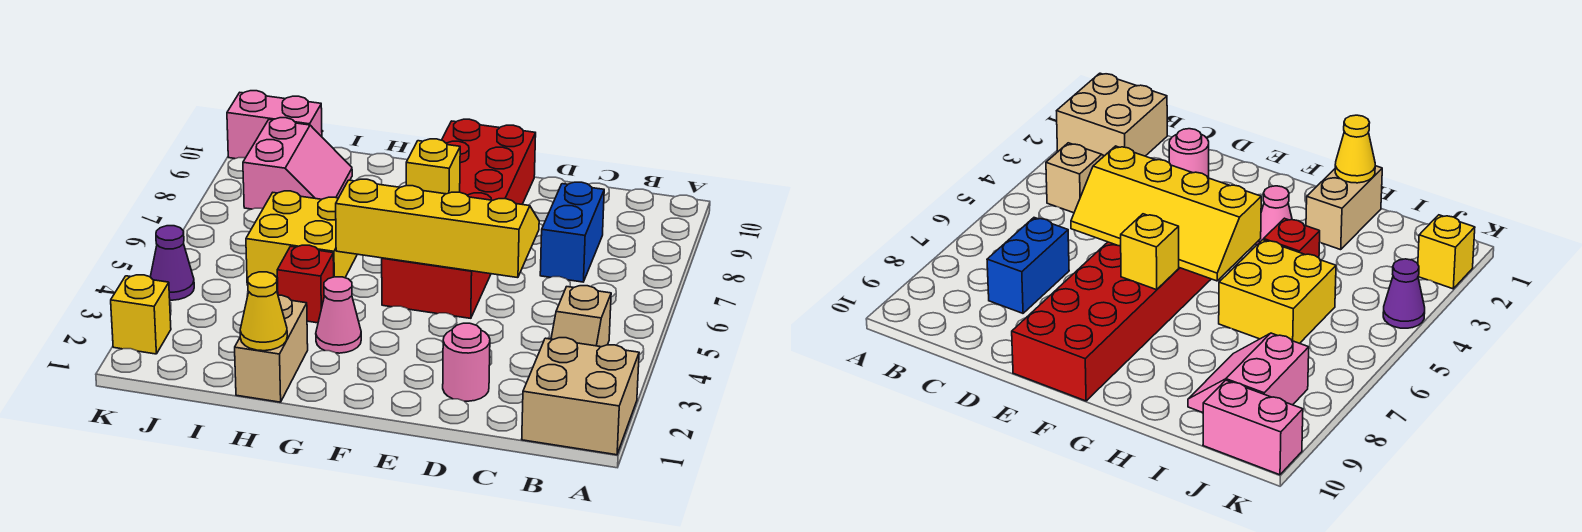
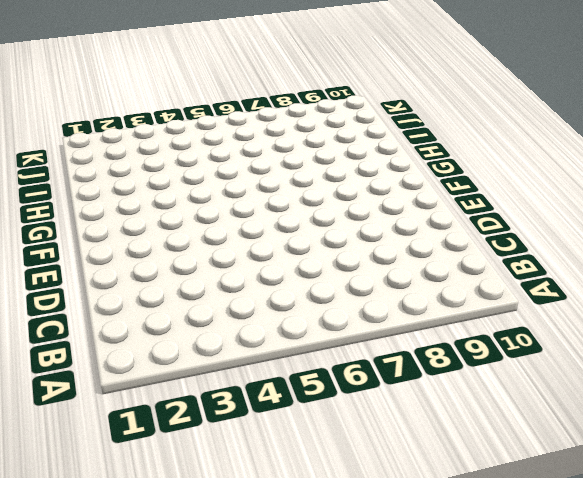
none -> tan 2x2 brick [522,338,639,455]
none -> tan 1x2 slope [551,286,611,347]
none -> blue 1x2 brick [540,182,604,282]

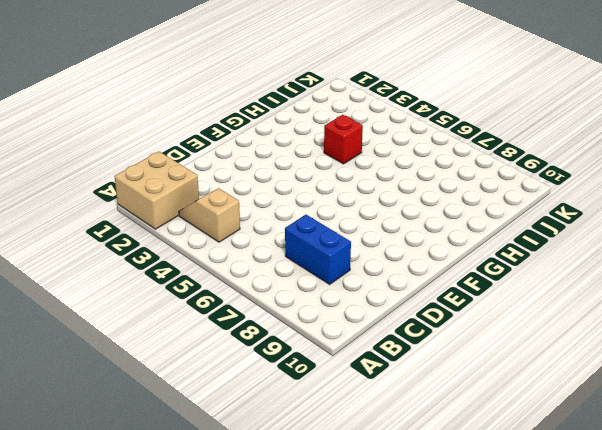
none -> pink 1x1 round brick [443,323,490,401]
none -> red 2x6 brick [382,119,536,318]
none -> pink 1x1 cone [316,277,361,353]

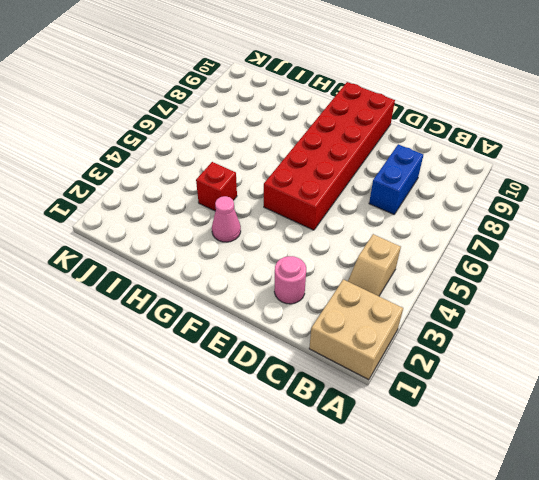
none -> tan 1x2 brick [235,295,308,402]
none -> yellow 2x2 brick [246,191,357,290]
none -> pink 2x2 slope [243,118,352,209]

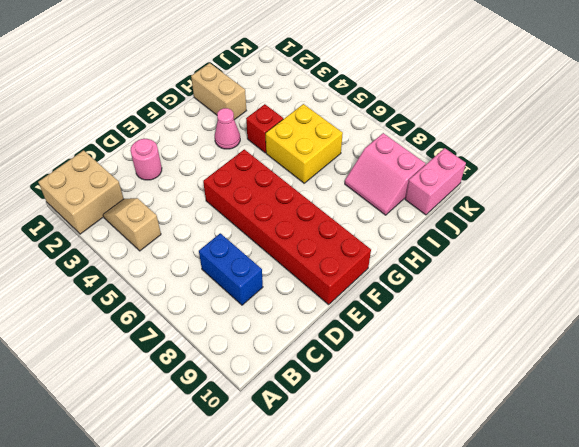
none -> yellow 1x1 brick [111,275,171,354]
none -> purple 1x1 cone [150,226,194,300]
none -> yellow 2x4 slope [336,179,539,278]

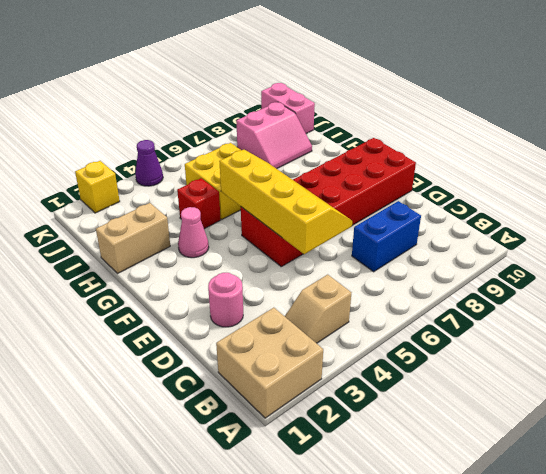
none -> yellow 1x1 brick [406,139,460,194]
none -> yellow 1x1 cone [240,272,287,351]

